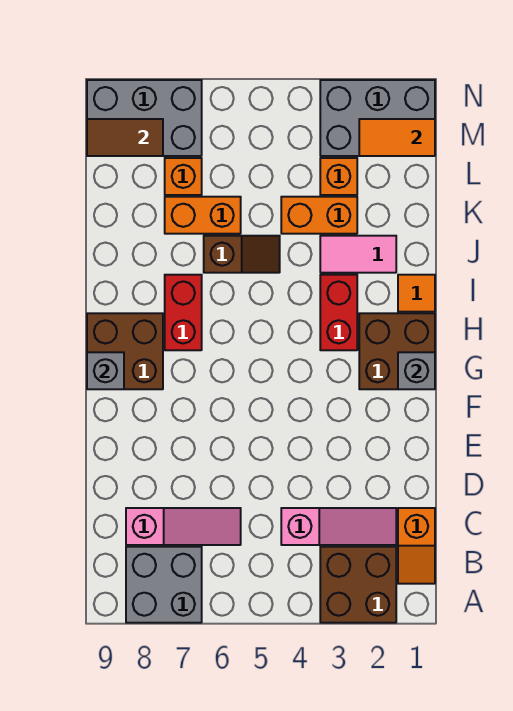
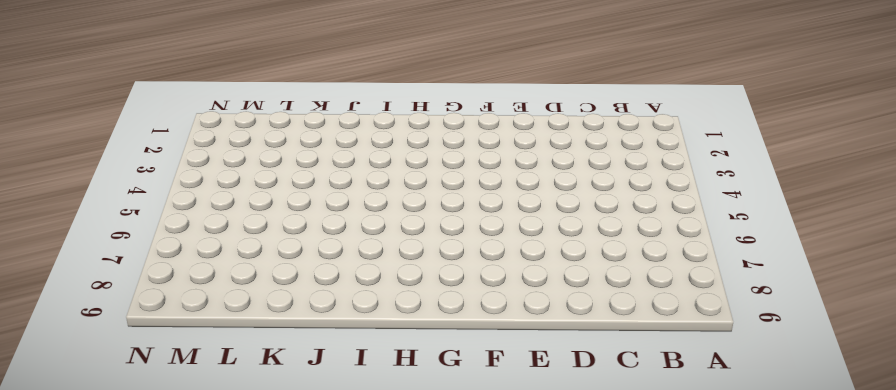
none -> brown 2x2 brick [320,547,396,623]
none -> grey 2x2 brick [126,547,202,623]
none -> orange 1x2 slope [398,508,435,584]

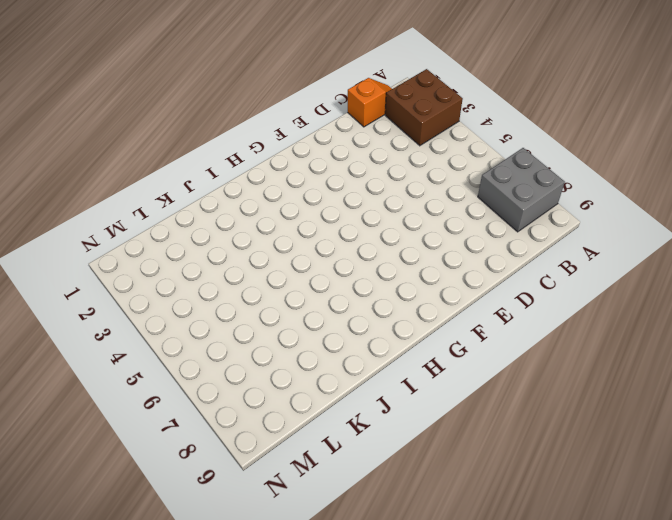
none -> pink 1x3 slope [281,508,396,545]
none -> pink 1x3 slope [126,508,241,545]
none -> brown 2x2 brick [359,313,435,389]

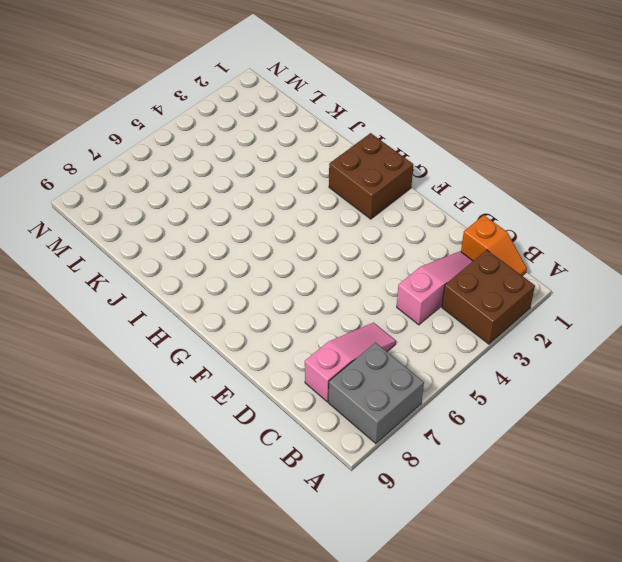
none -> brown 2x2 brick [87,313,163,389]
none -> red 1x2 brick [320,275,357,350]
none -> red 1x2 brick [165,275,202,350]

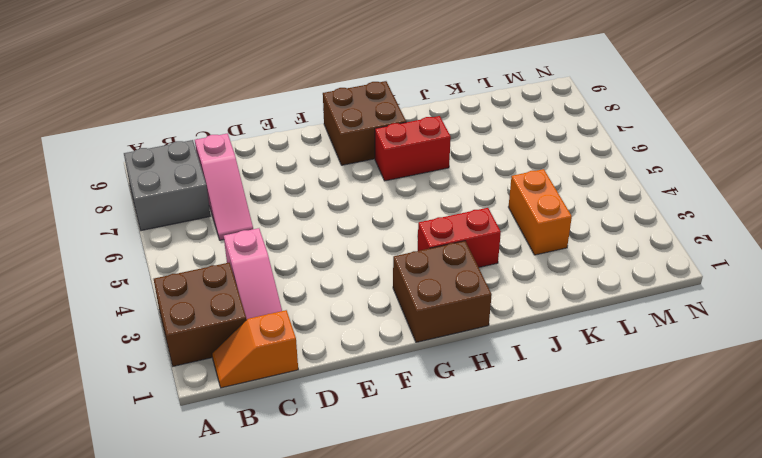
none -> orange 1x1 tile [398,275,435,312]
none -> pink 1x2 tile [320,236,396,273]
none -> brown 1x2 slope [204,236,280,273]

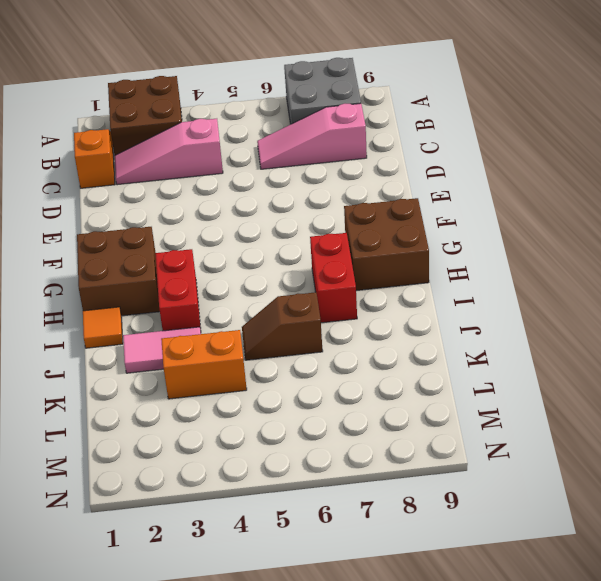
none -> orange 1x2 brick [165,197,241,234]
none -> orange 1x1 brick [320,158,357,195]
none -> orange 1x1 brick [165,158,202,195]

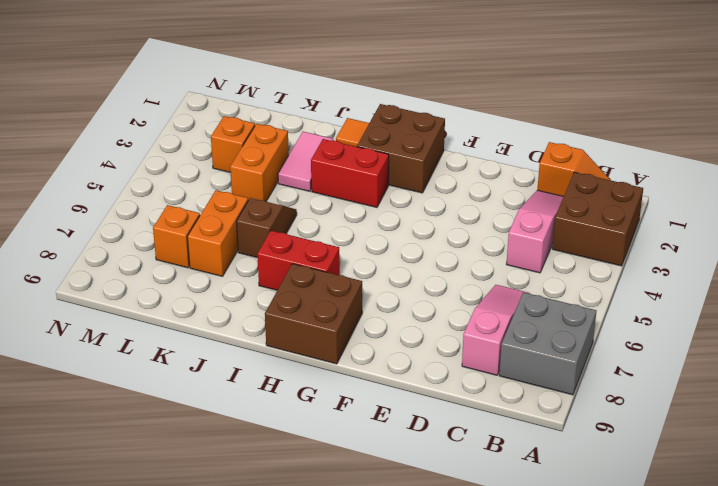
none -> grey 2x3 brick [320,80,435,156]
none -> grey 2x3 brick [87,80,202,156]
none -> grey 1x1 brick [398,352,435,389]

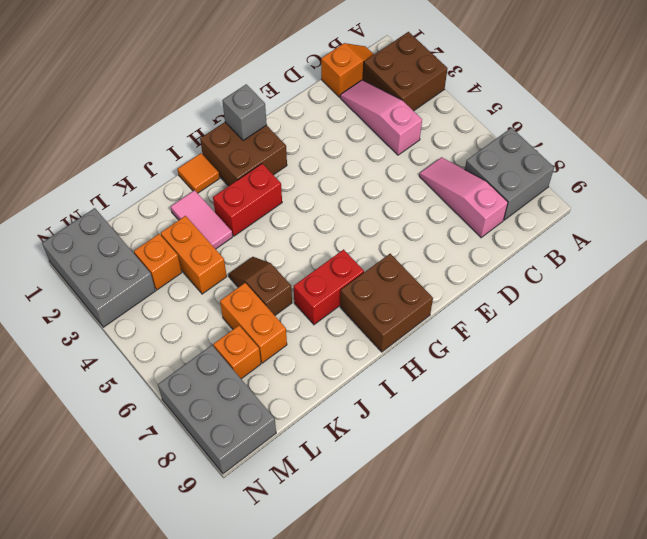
none -> grey 1x1 brick [87,352,124,389]
none -> orange 1x2 tile [359,119,435,156]
none -> brown 1x2 tile [87,119,163,156]

